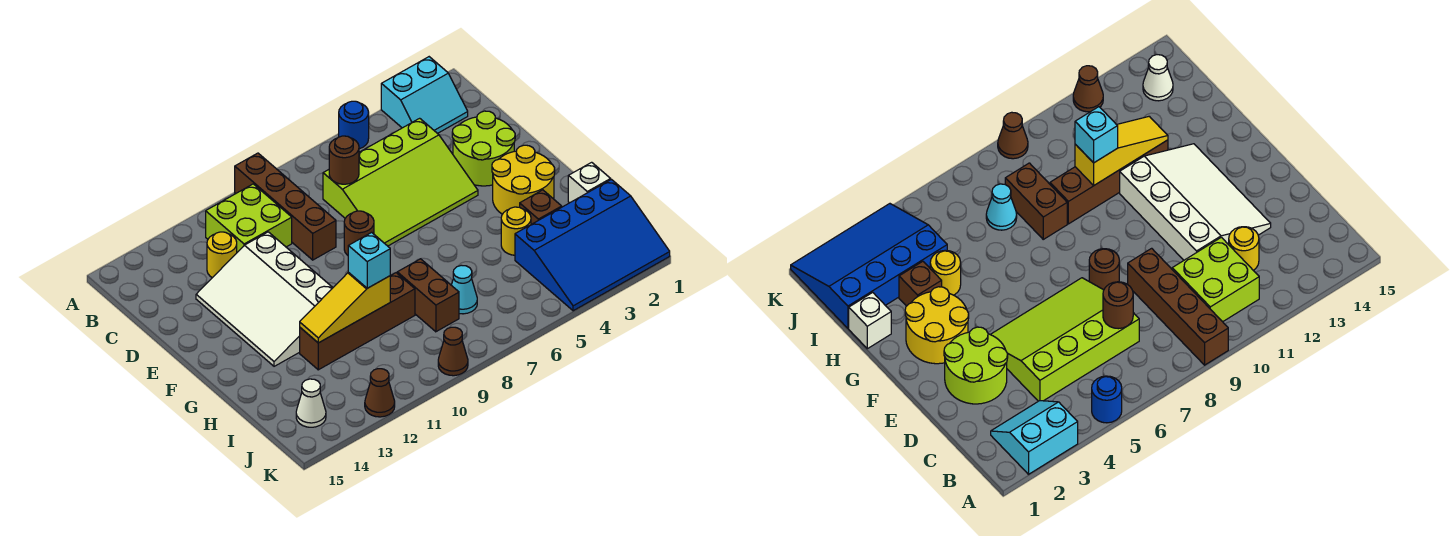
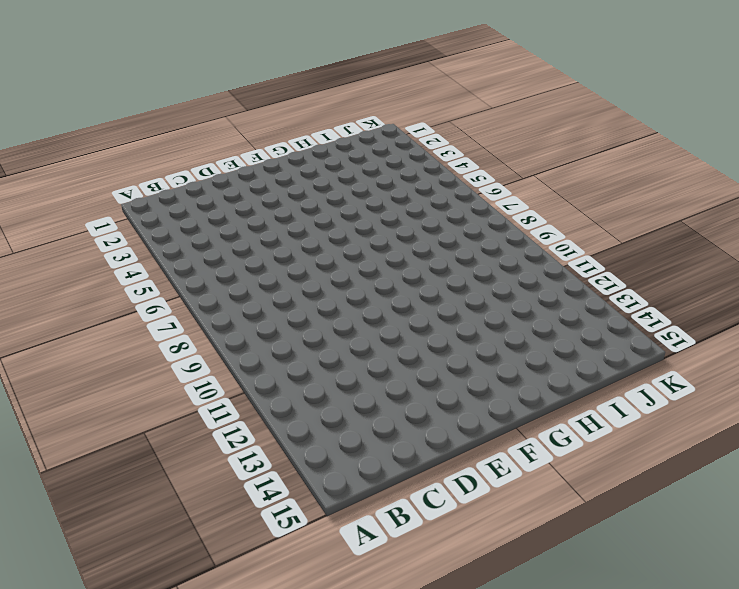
none -> cyan 2x2 slope [381,57,468,134]
none -> blue 1x1 round brick [339,101,369,149]
none -> brown 1x4 brick [235,153,336,260]

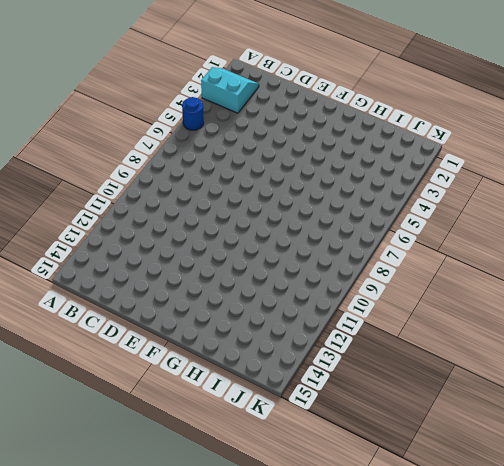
cyan 2x2 slope [201,67,259,113] -> cyan 2x2 slope turned to [381,57,468,134]
none -> brown 1x4 brick [235,153,336,260]
none -> lime 2x2 brick [206,184,292,252]
none -> lime 3x4 slope [323,118,478,246]

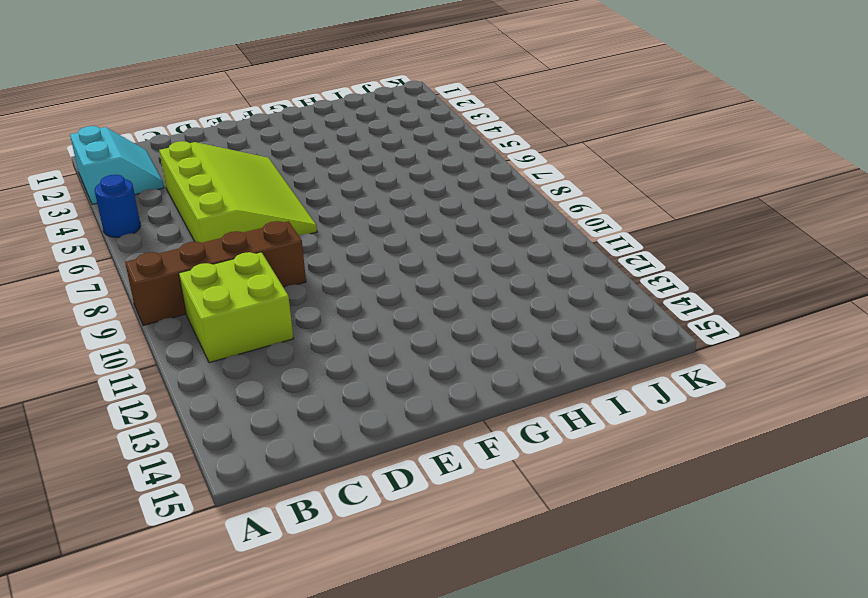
none -> yellow 1x1 round brick [207,232,237,278]
none -> lime 2x2 round brick [452,111,515,186]
none -> white 3x4 slope [196,232,333,366]

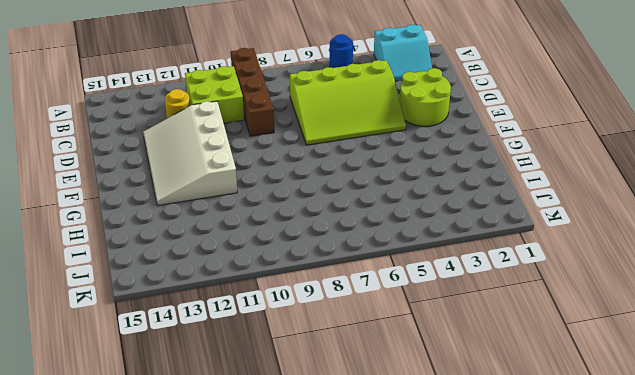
none -> brown 1x1 round brick [344,211,374,255]
none -> yellow 2x2 round brick [492,145,555,214]
none -> white 1x1 brick [568,162,611,203]

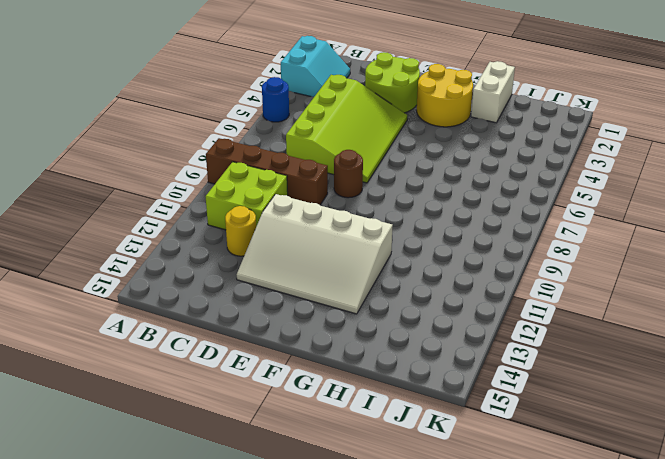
white 1x2 brick [471,61,515,123] -> white 1x1 brick [568,162,611,203]
none -> brown 1x1 brick [520,190,562,224]
none -> yellow 1x1 round brick [501,207,531,255]
none -> brown 1x2 brick [397,259,459,332]

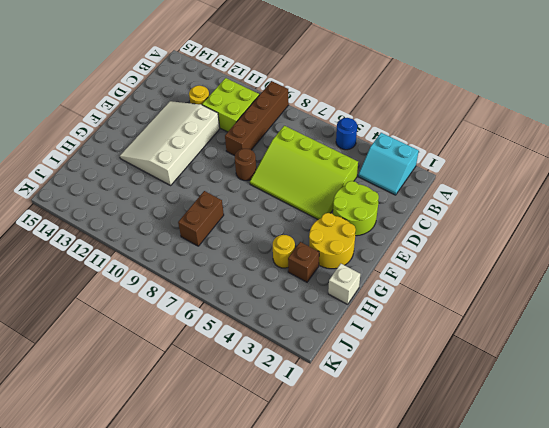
none -> brown 1x4 brick [300,273,415,370]
none -> blue 3x4 slope [515,180,670,311]
none -> cyan 1x1 cone [451,265,477,314]

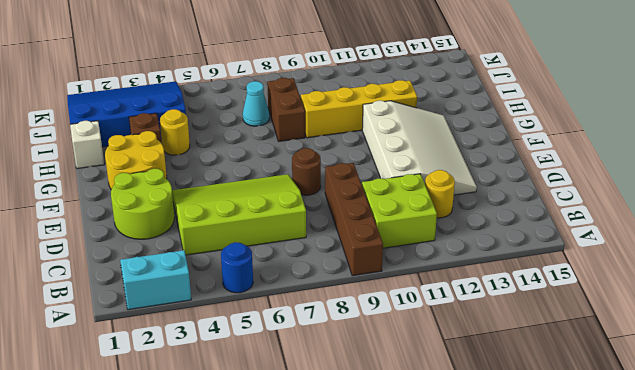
yellow 1x4 brick [301,80,417,138] -> brown 1x4 brick [300,273,415,370]
none -> white 1x1 cone [296,379,326,427]
none -> brown 1x1 cone [438,327,468,376]
none -> brown 1x1 cone [365,369,395,417]

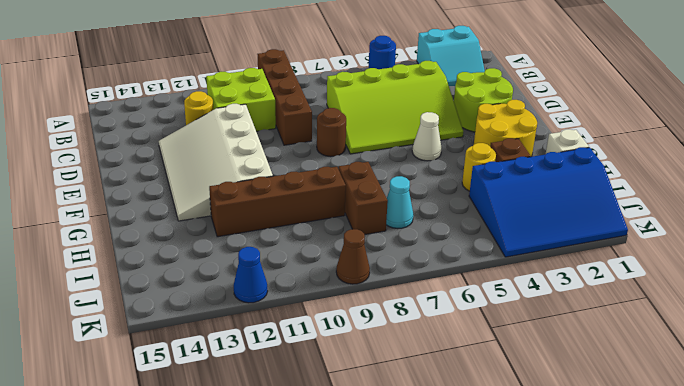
white 1x1 cone [412,112,442,161] -> white 1x1 cone moved to [296,379,326,427]
blue 1x1 cone [234,247,268,303] -> brown 1x1 cone [365,369,395,417]
none -> brown 1x1 round brick [329,136,359,184]
none -> yellow 1x3 slope [300,272,390,343]
none -> cyan 1x1 brick [348,232,390,288]

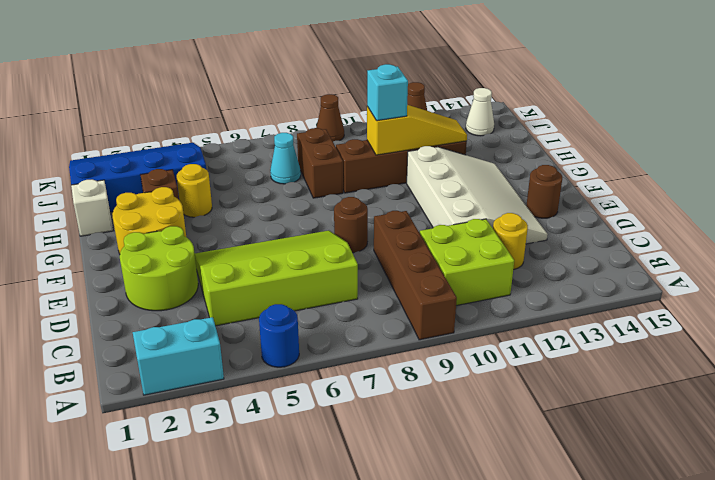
brown 1x1 round brick [526,165,562,218] -> brown 1x1 round brick moved to [329,136,359,184]

